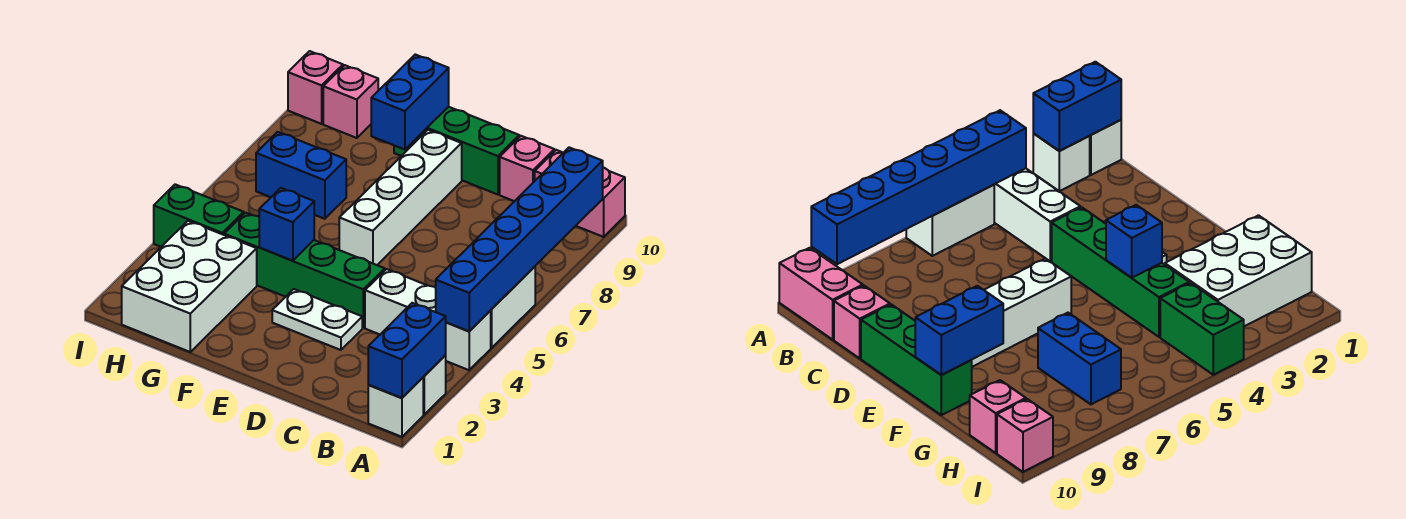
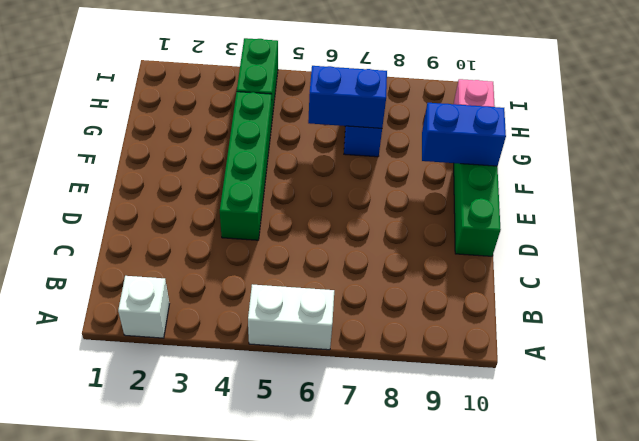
blue 1x2 brick [308,66,387,128] -> blue 1x2 brick moved to [368,303,446,398]
none -> white 1x1 brick [368,378,423,437]
none -> white 1x3 brick [365,269,491,370]
none -> pink 1x2 brick [535,150,625,237]

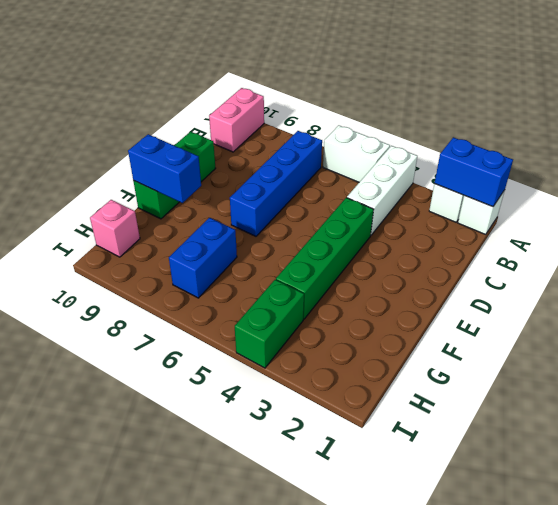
blue 1x4 brick [230,131,322,236] -> white 1x4 brick [339,130,462,265]
none -> pink 1x1 brick [500,136,554,201]
none -> white 1x2 plate [272,289,362,350]
none -> white 2x3 brick [122,221,257,352]

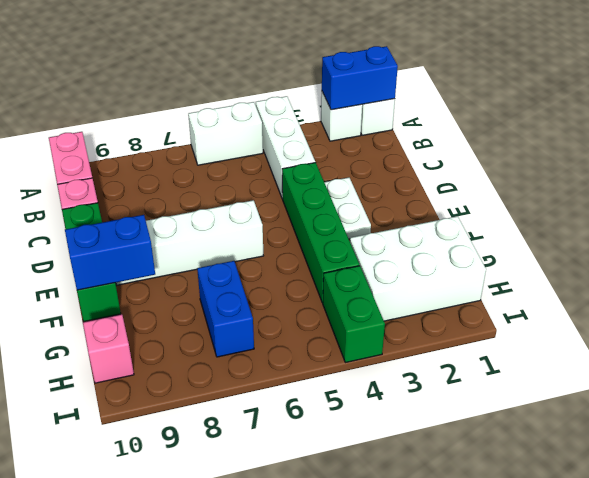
none -> pink 1x1 brick [288,51,343,124]
none -> blue 1x6 brick [436,147,603,331]
none -> blue 1x1 brick [259,188,314,261]

